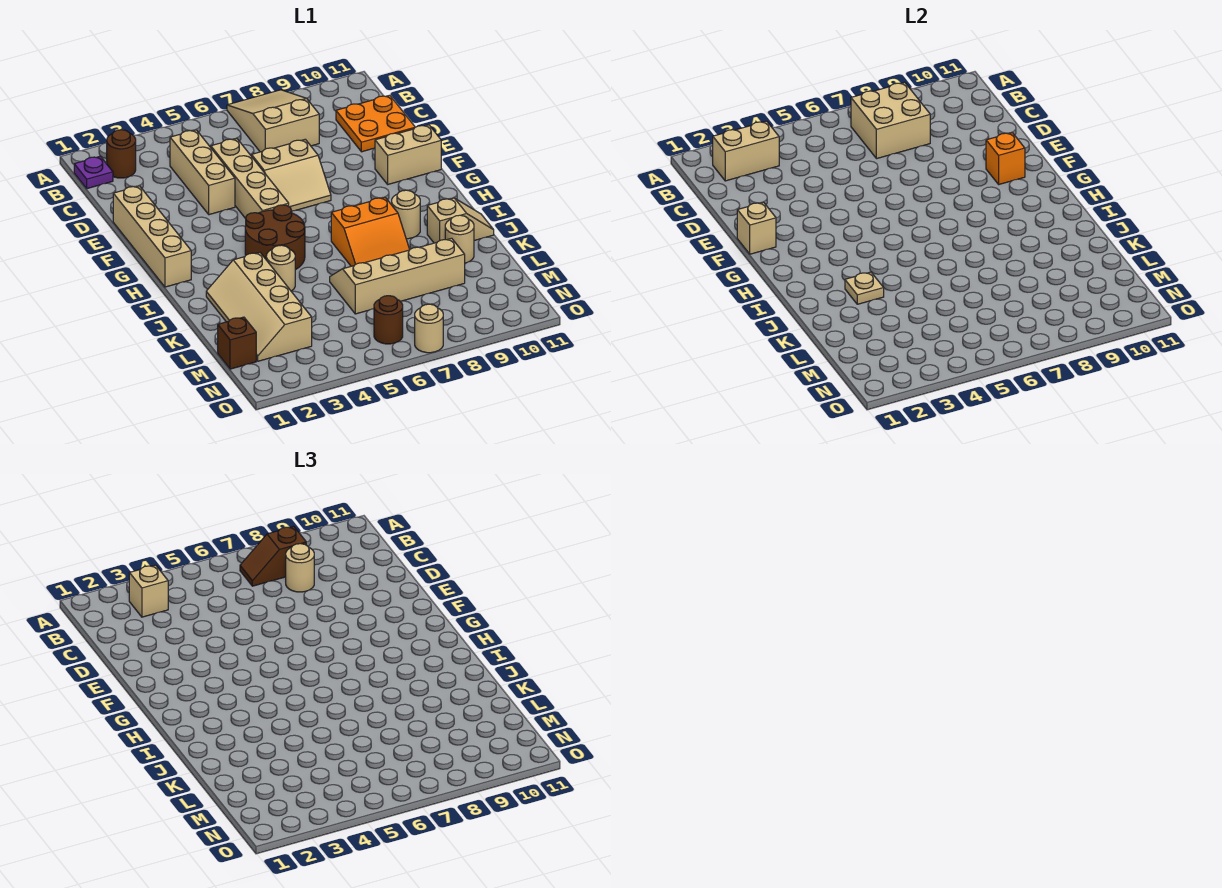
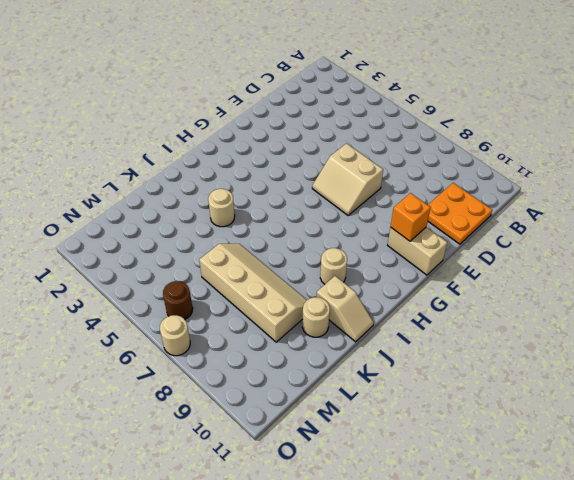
none -> tan 2x3 slope [227,90,319,152]
none -> purple 1x1 plate [74,156,113,189]
none -> brown 1x1 round brick [107,130,136,178]

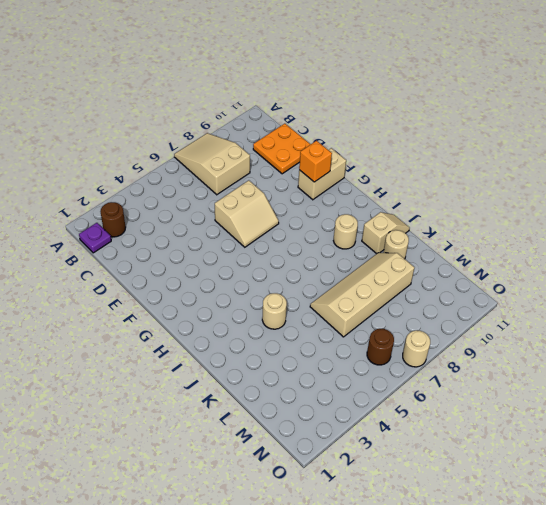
none -> tan 1x3 brick [170,130,235,215]
none -> tan 1x4 brick [211,139,289,219]
none -> tan 1x4 brick [113,186,191,287]

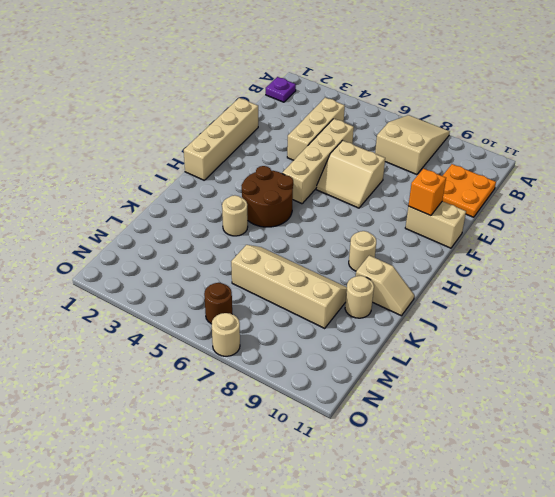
none -> brown 1x1 round brick [107,130,136,178]
none -> orange 2x2 slope [331,197,410,266]
none -> tan 2x4 slope [206,253,312,361]

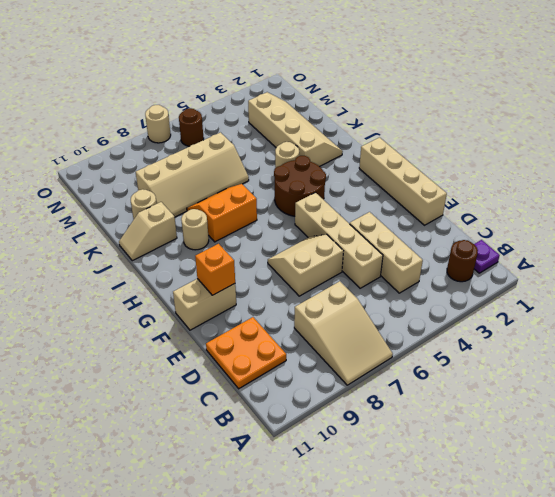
none -> brown 1x1 brick [218,317,256,369]
none -> tan 1x2 brick [713,121,779,181]
none -> tan 2x2 brick [851,82,930,159]

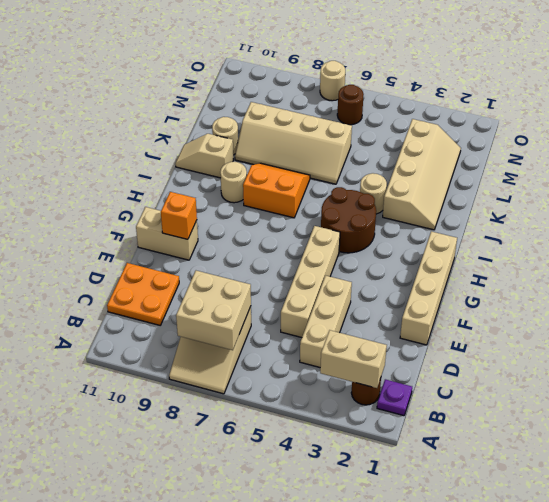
none -> tan 2x2 slope [252,139,331,211]
none -> brown 1x1 brick [218,317,256,369]
none -> tan 1x1 brick [737,202,776,254]

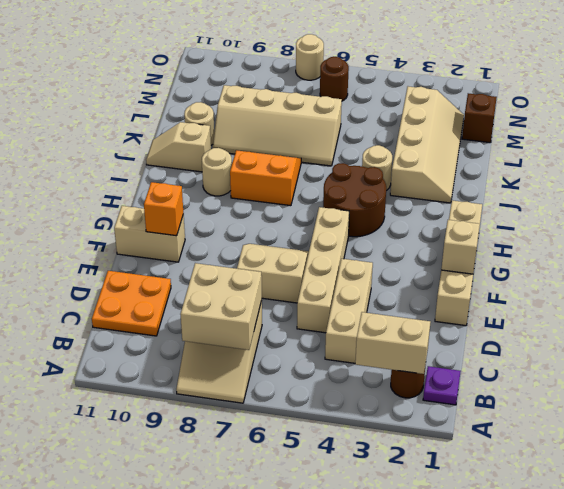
none -> tan 1x1 plate [845,272,884,304]
none -> tan 1x1 brick [129,565,168,617]
none -> brown 1x2 slope [240,526,306,586]

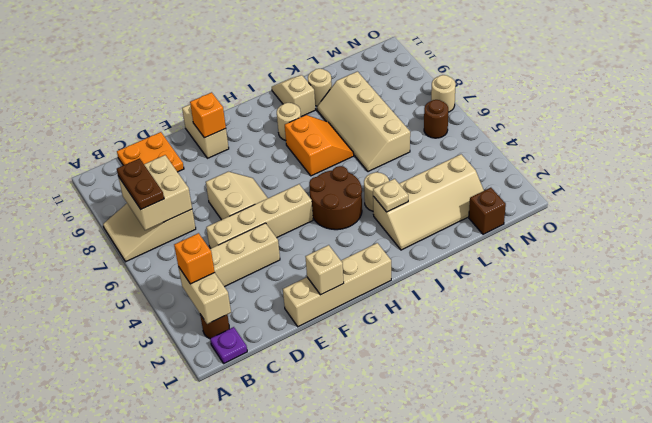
orange 1x1 brick [174,233,215,284] -> tan 1x1 brick [129,565,168,617]
brown 1x2 plate [117,158,164,209] -> brown 1x2 slope [240,526,306,586]
none -> tan 1x1 round brick [286,544,314,592]

